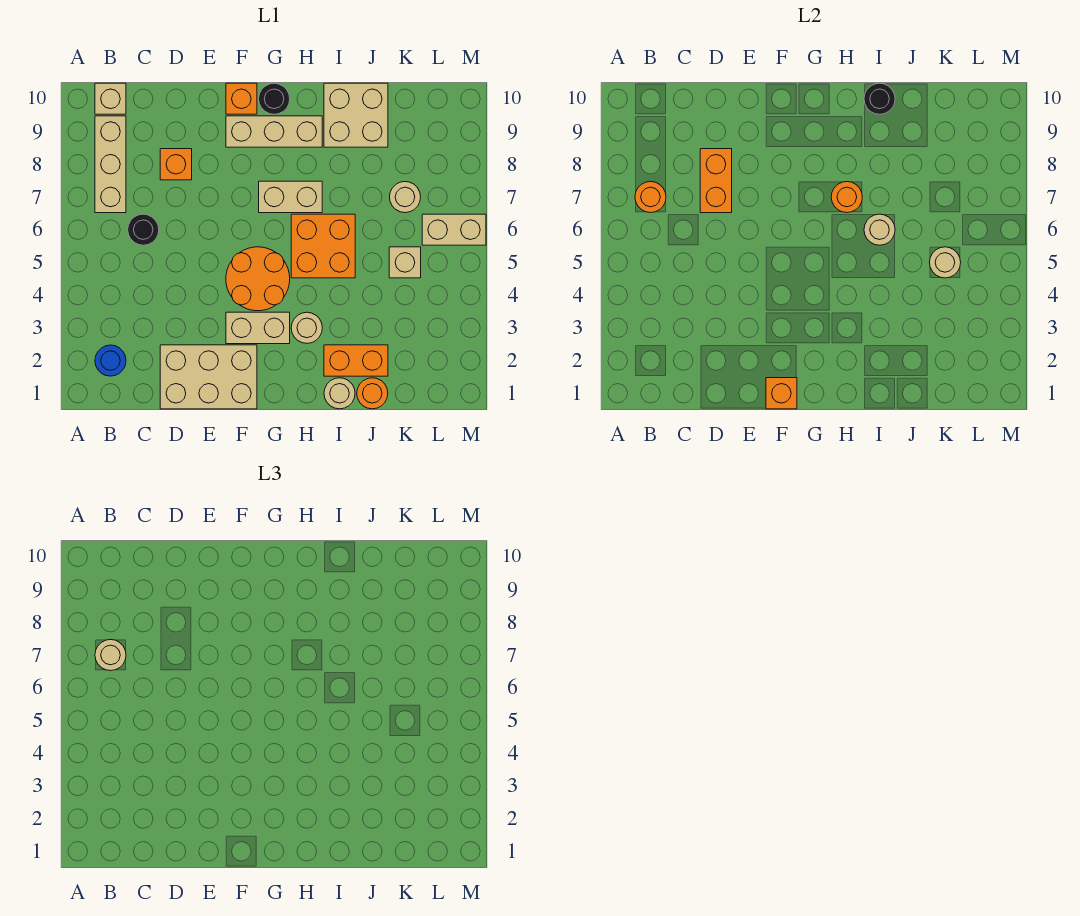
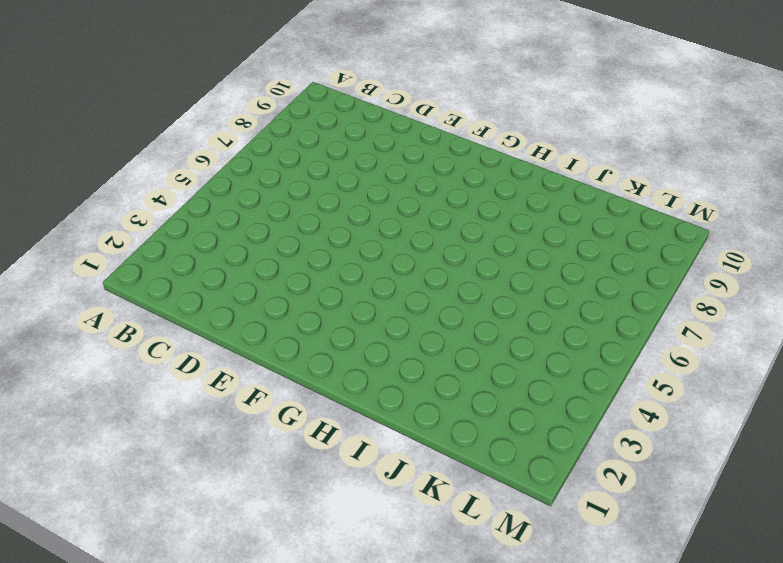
none -> blue 1x1 round brick [95,345,126,376]
none -> tan 1x3 brick [95,116,126,213]
none -> tan 1x1 brick [95,83,126,114]

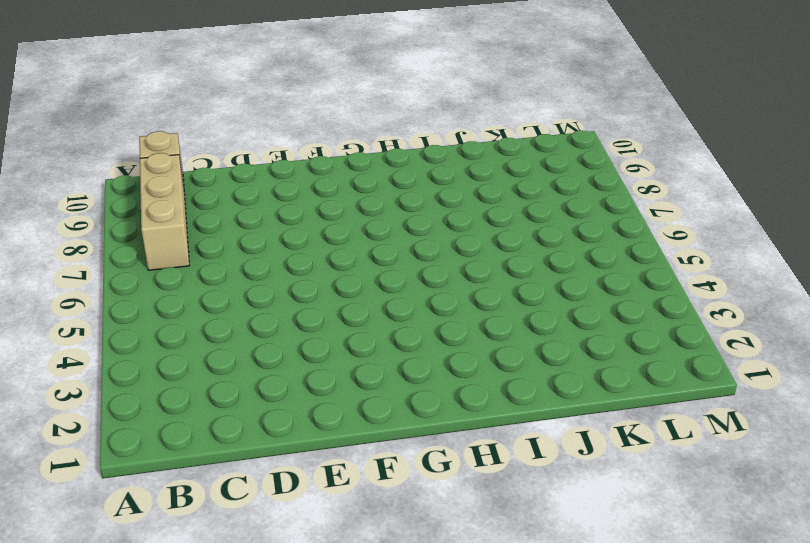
none -> blue 1x1 round brick [95,345,126,376]
none -> black 1x1 round brick [128,214,159,245]
none -> tan 2x3 brick [160,345,257,409]

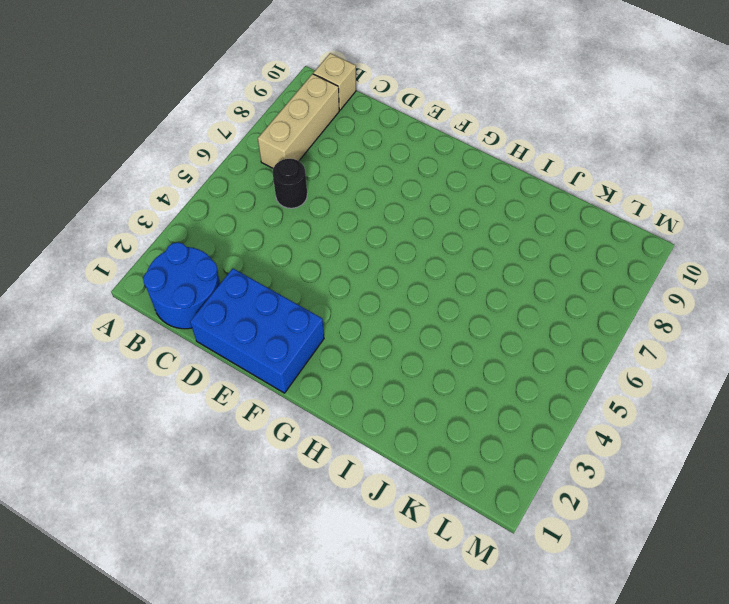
blue 2x2 round brick [143,242,220,329] -> blue 1x1 round brick [95,345,126,376]
blue 2x3 brick [190,269,324,393] -> tan 2x3 brick [160,345,257,409]
none -> orange 1x1 brick [160,149,192,180]
none -> tan 1x2 brick [226,312,290,344]
none -> orange 2x2 round brick [226,247,290,311]

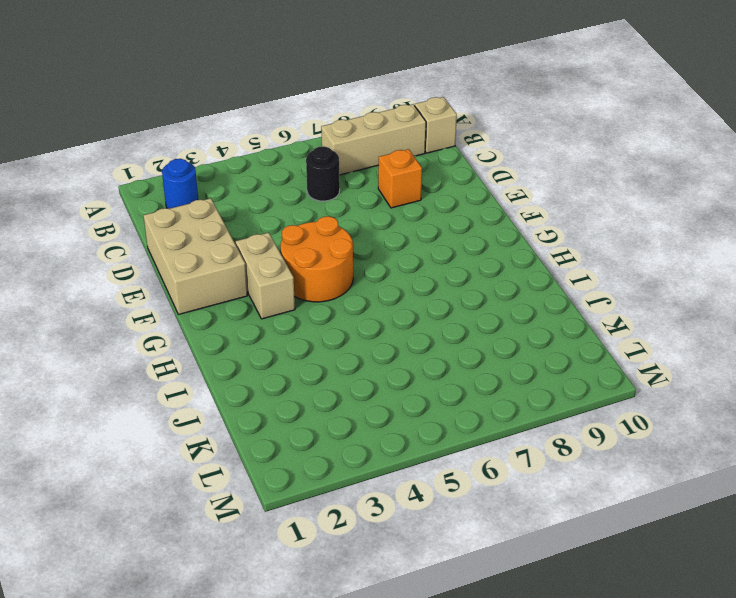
none -> tan 1x3 brick [226,116,322,147]
none -> orange 1x1 brick [226,83,257,114]
none -> tan 1x2 brick [259,181,322,213]

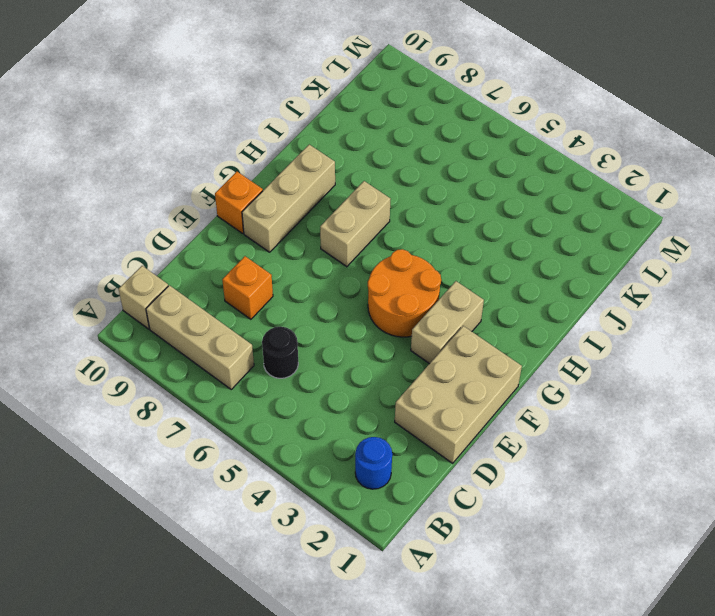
none -> black 1x1 round brick [259,83,290,114]
none -> tan 1x1 round brick [291,312,322,343]
none -> orange 2x2 brick [291,214,355,278]

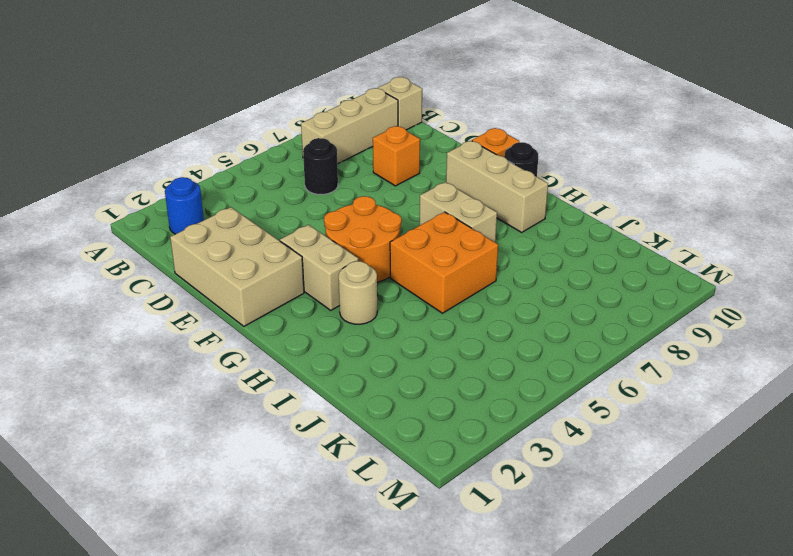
none -> tan 1x1 round brick [324,378,355,409]
none -> orange 1x2 brick [324,345,388,376]
none -> tan 2x2 brick [324,83,388,147]

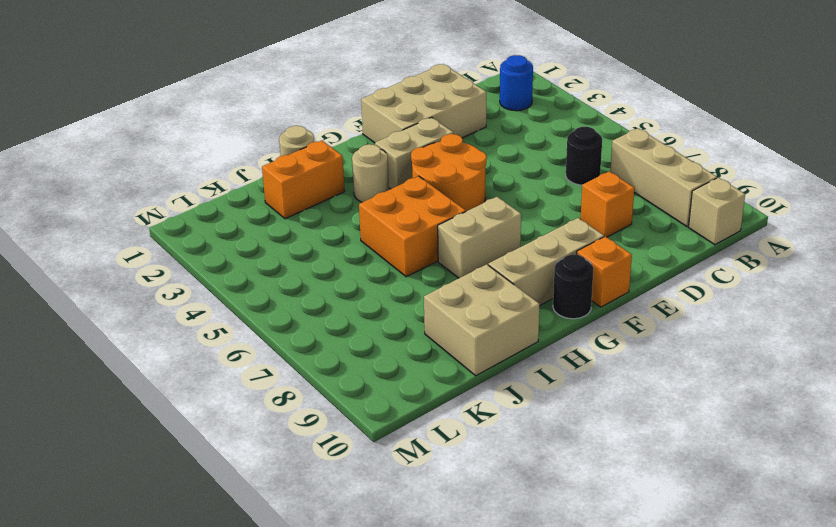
none -> orange 1x1 round brick [357,378,388,409]
none -> tan 1x1 brick [389,247,421,278]
none -> tan 1x1 round brick [390,182,421,213]

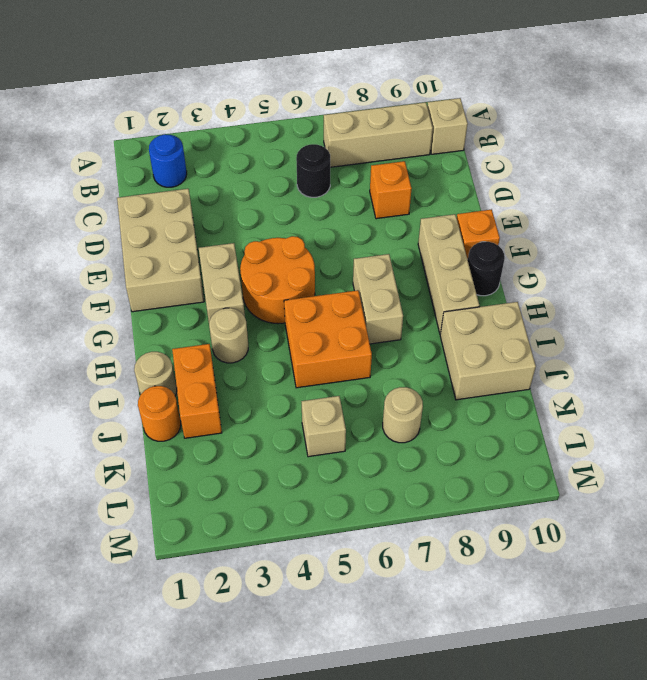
none -> tan 1x2 brick [422,214,486,245]
none -> orange 1x1 round brick [635,182,666,213]
none -> orange 1x2 brick [700,149,732,213]

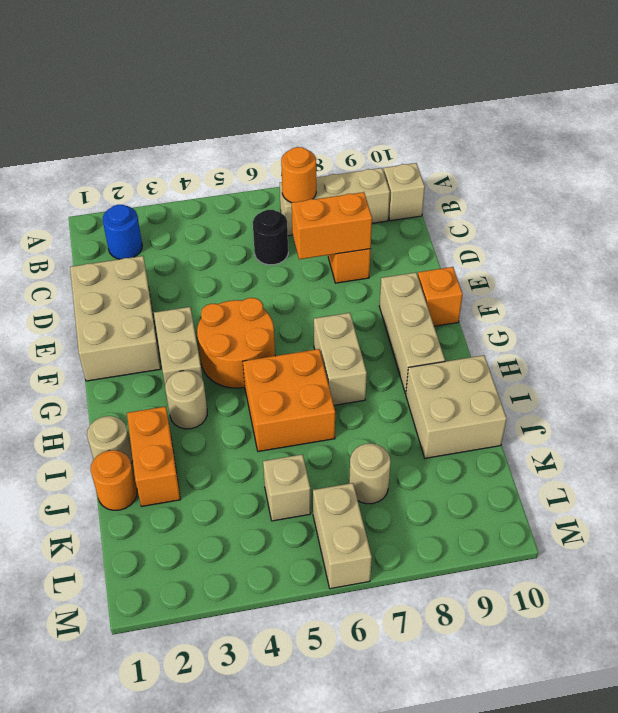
none -> black 1x1 round brick [259,83,290,114]
none -> orange 1x1 brick [766,378,797,409]
none -> orange 1x1 round brick [831,182,862,213]

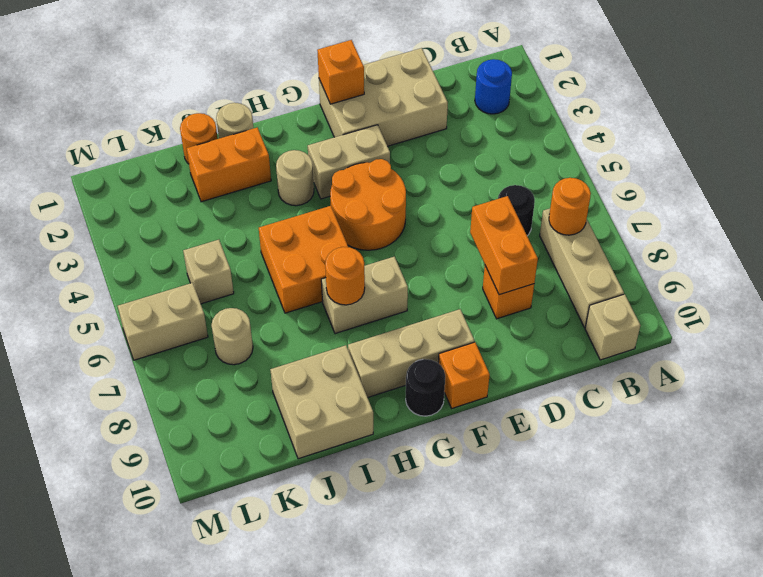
none -> tan 1x1 round brick [864,214,895,245]
none -> black 1x1 round brick [864,83,895,114]
none -> tan 1x1 round brick [930,247,961,278]

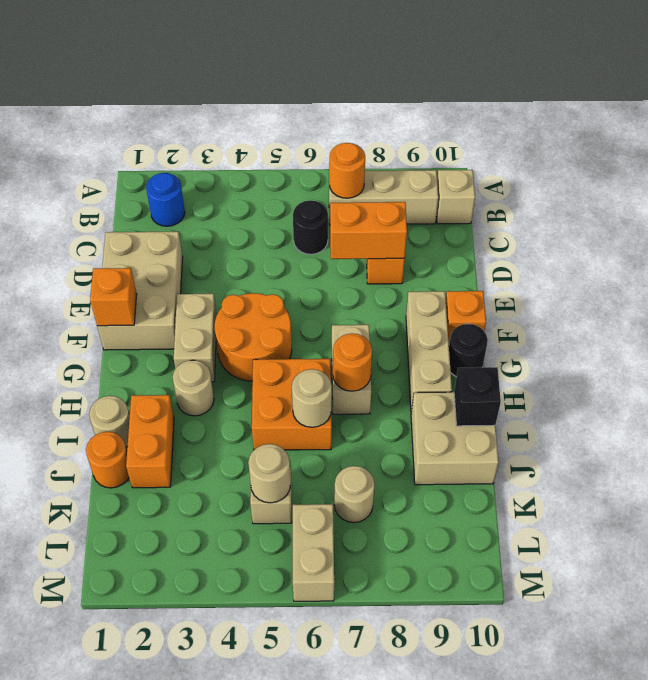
black 1x1 brick [454,367,501,426] -> black 1x1 round brick [864,83,895,114]
none -> tan 1x1 round brick [95,640,126,671]

